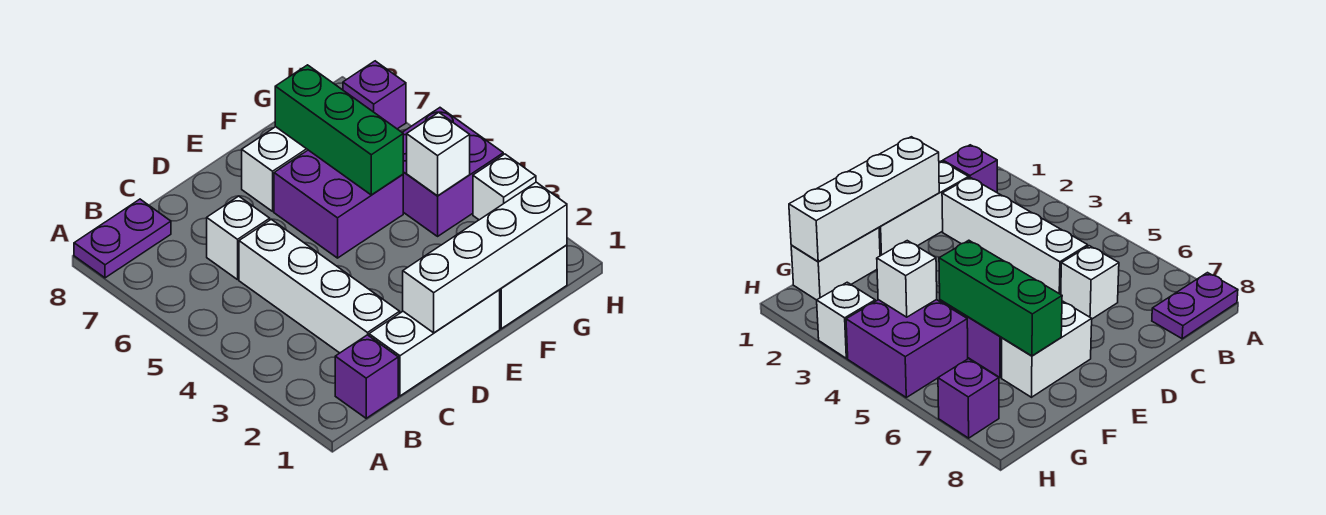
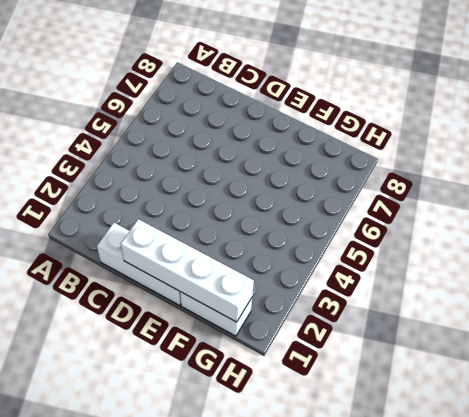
none -> purple 1x2 plate [74,199,171,278]
none -> purple 1x1 brick [335,335,398,418]
none -> white 1x4 brick [239,219,400,353]

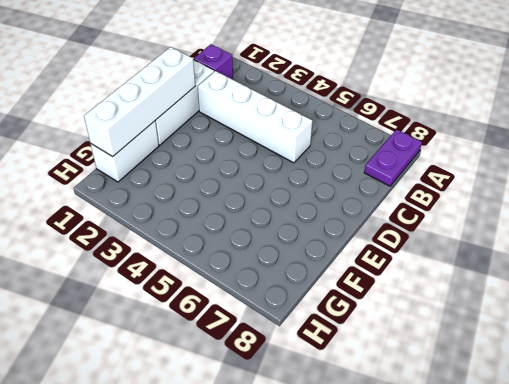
none -> white 1x1 brick [207,196,270,280]
none -> purple 2x2 brick [274,150,403,258]
none -> white 1x2 brick [242,127,308,211]

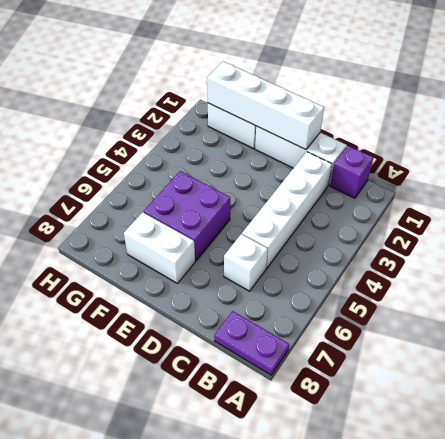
none -> purple 2x2 brick [402,108,503,236]
none -> white 1x1 brick [473,154,536,220]
none -> purple 1x1 brick [343,61,406,129]

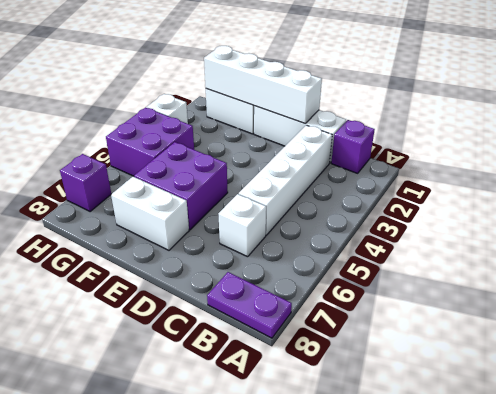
none -> green 1x3 brick [275,65,403,195]
none -> white 1x1 brick [407,112,470,196]

